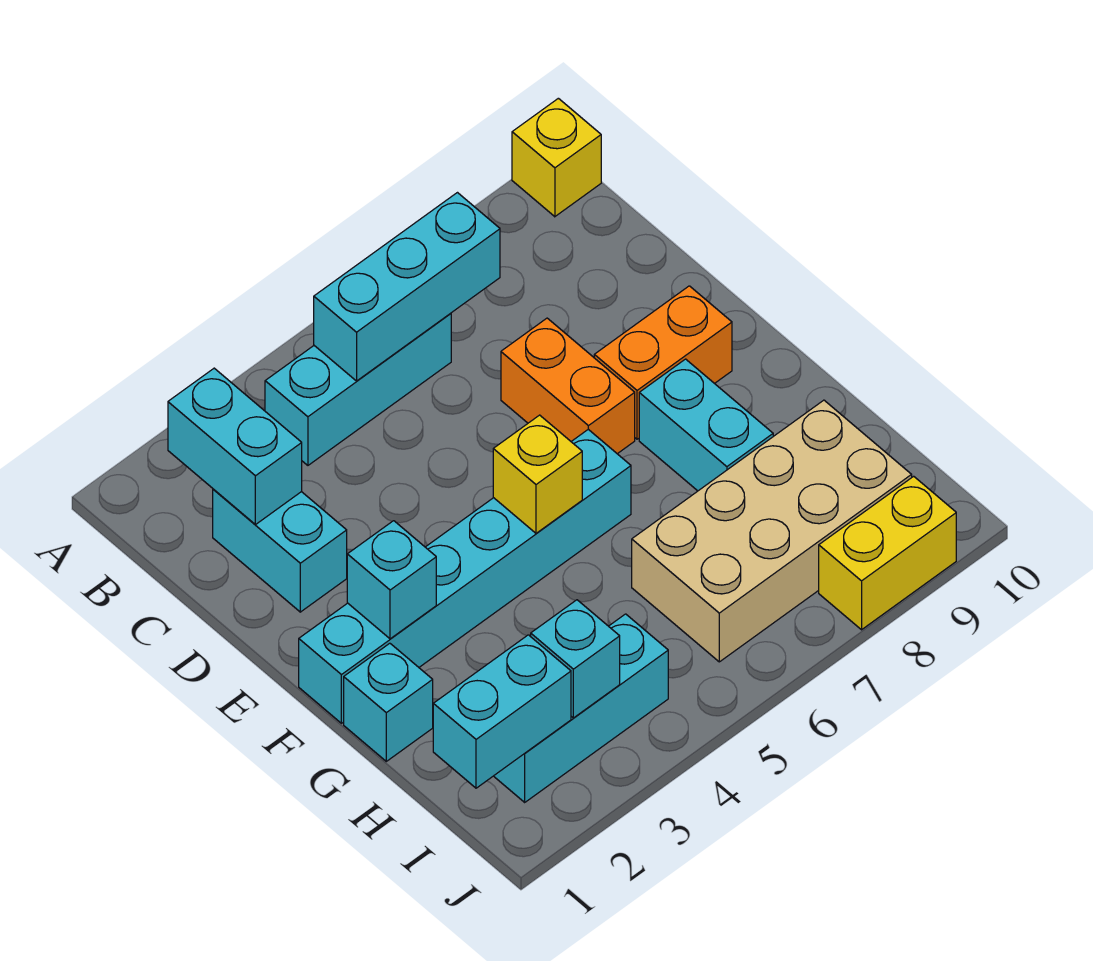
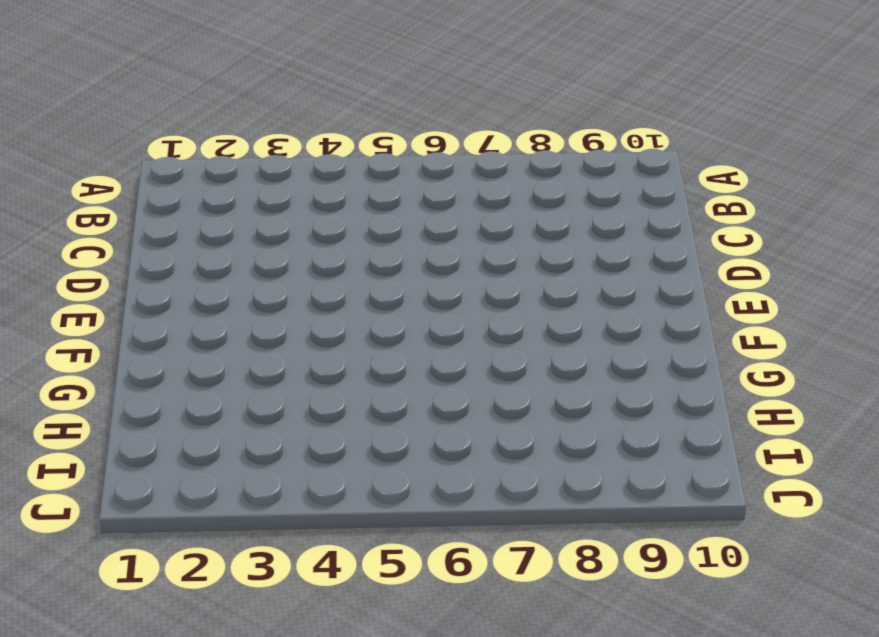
none -> yellow 1x1 brick [512,98,601,217]
none -> cyan 1x3 brick [265,313,451,465]
none -> cyan 1x2 brick [213,489,347,612]

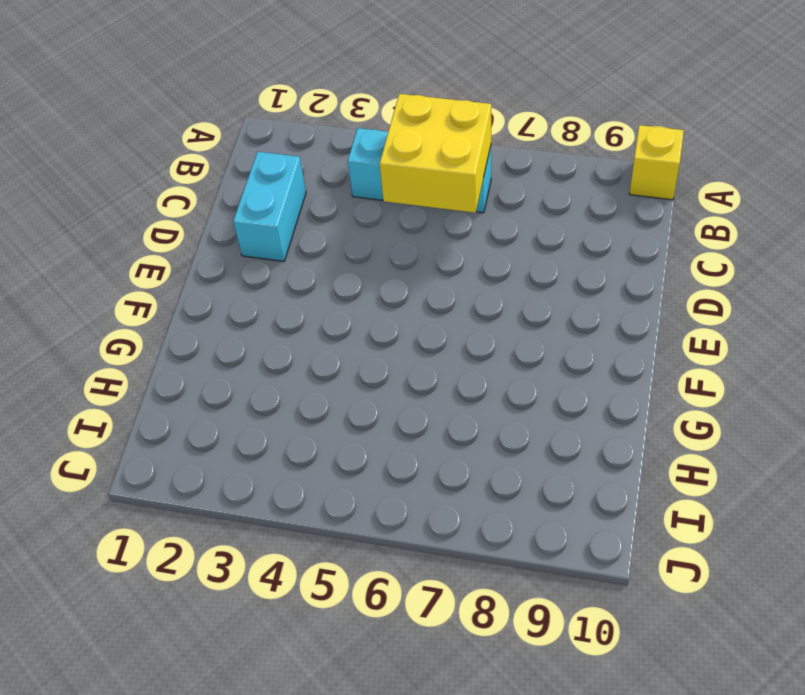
yellow 2x2 brick [380,94,491,213] -> cyan 1x3 brick [314,193,500,381]
none -> orange 1x2 brick [501,318,635,454]
none -> orange 1x2 brick [594,286,732,439]
none -> cyan 1x6 brick [299,429,631,723]

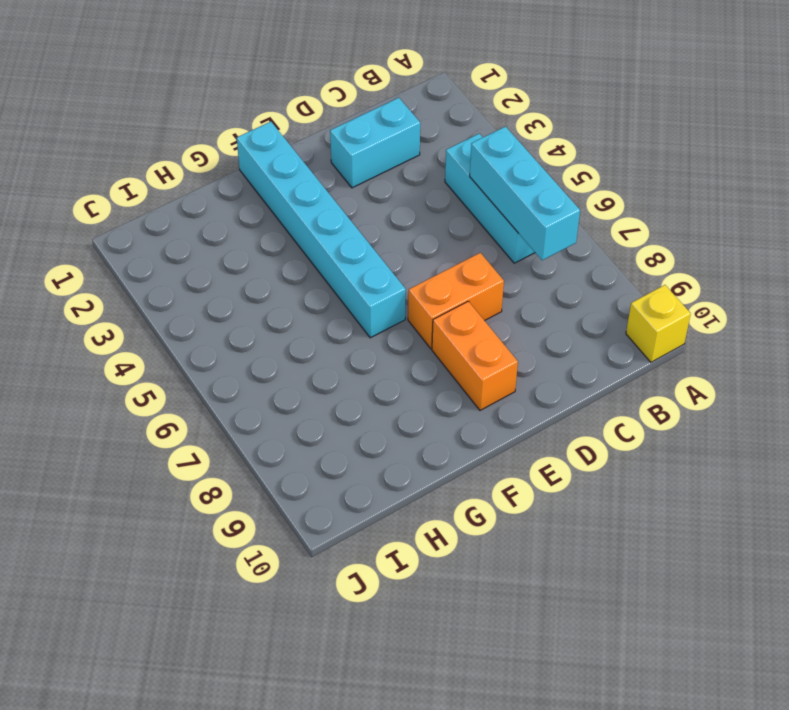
none -> cyan 1x2 brick [639,359,773,491]
none -> cyan 1x1 brick [344,643,433,761]
none -> tan 2x4 brick [632,400,912,662]

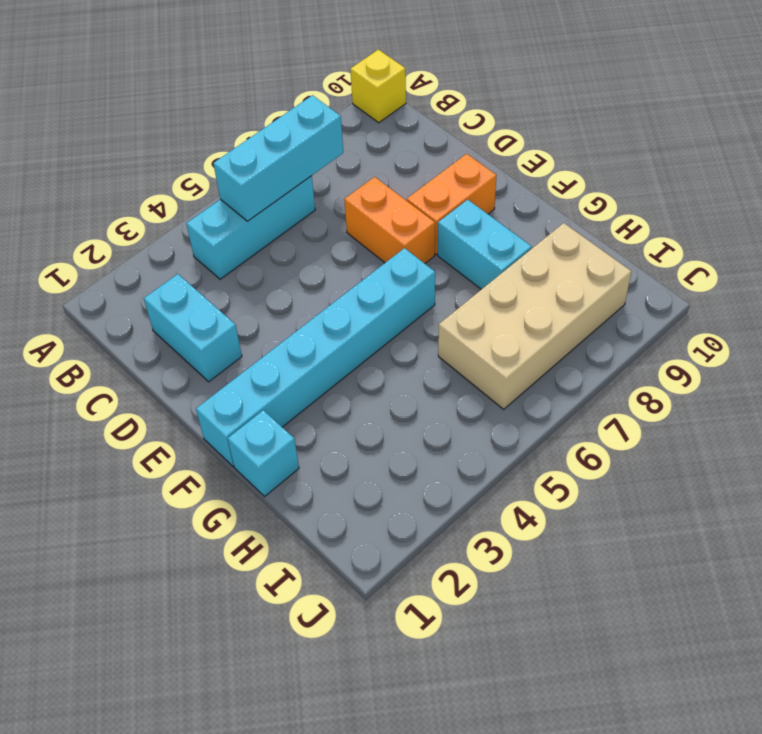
none -> cyan 1x3 brick [494,614,668,802]
none -> yellow 1x2 brick [819,476,956,630]
none -> cyan 1x2 brick [168,368,302,525]

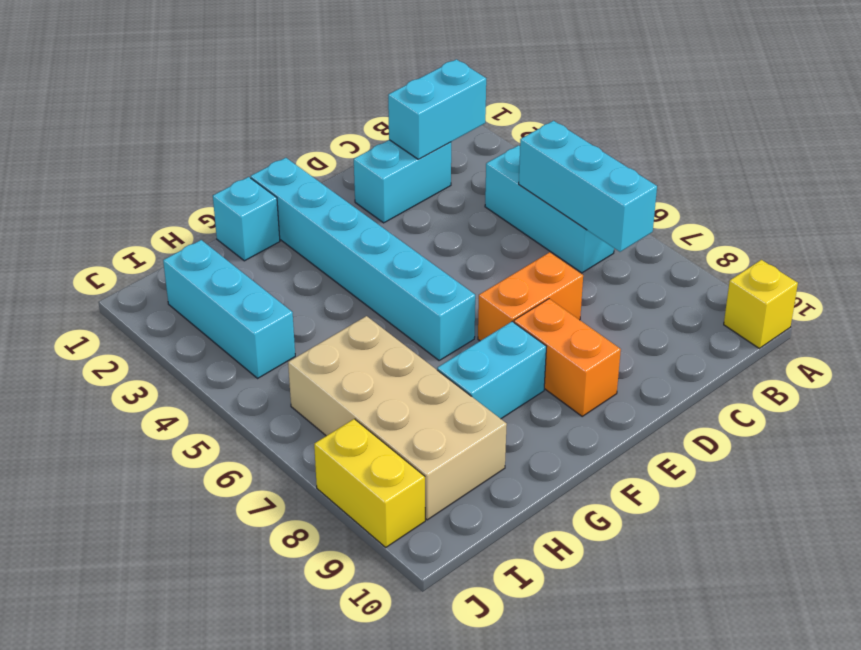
none -> cyan 1x1 brick [347,521,436,639]
none -> yellow 1x1 brick [493,415,582,533]
none -> cyan 1x2 brick [433,635,571,788]

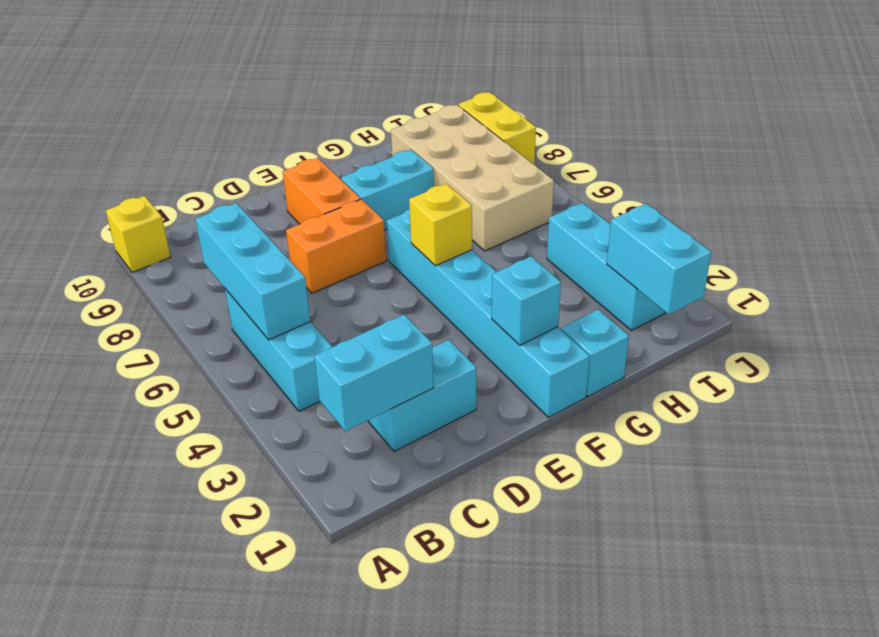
none -> cyan 1x1 brick [530,600,620,718]

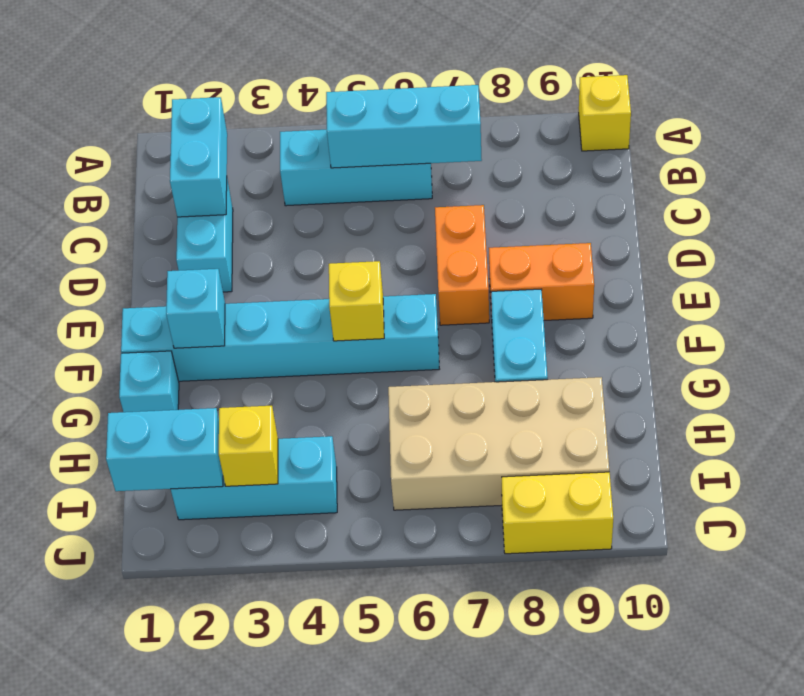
yellow 1x1 brick [219,406,278,486] -> cyan 1x1 brick [530,600,620,718]

